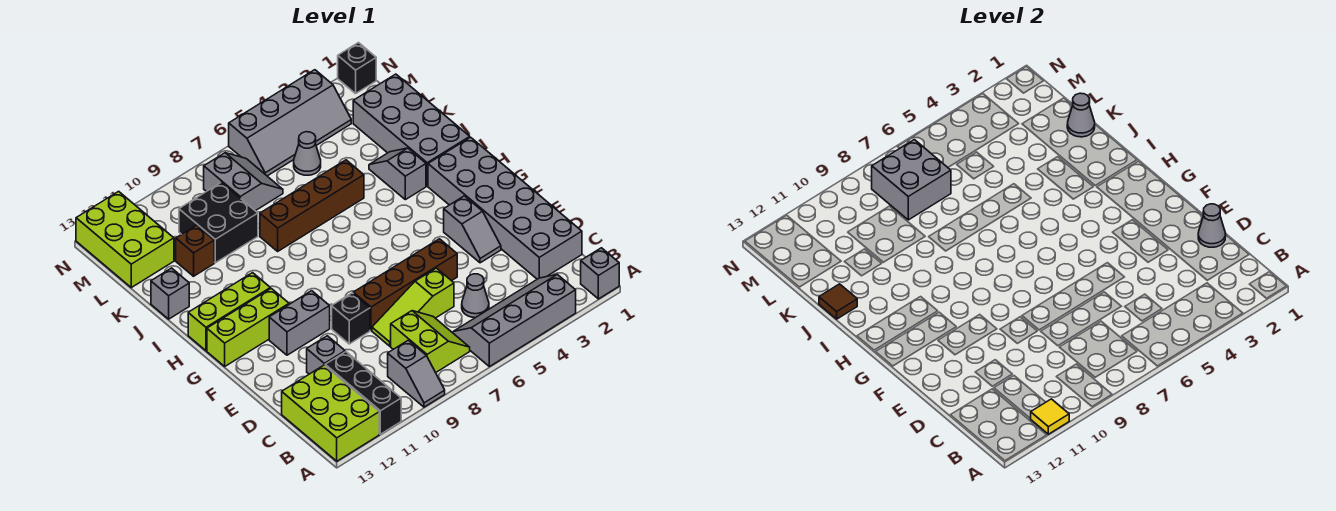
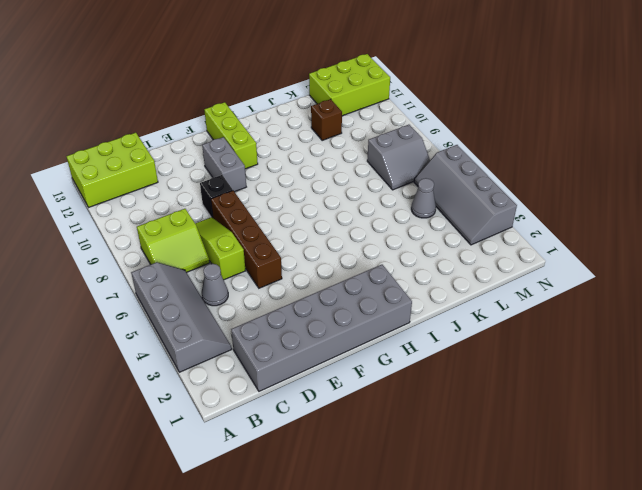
none -> grey 1x1 brick [581,248,619,299]
none -> grey 1x2 slope [388,340,445,407]
none -> black 1x3 brick [325,352,401,434]
none -> grey 1x1 brick [307,336,345,374]

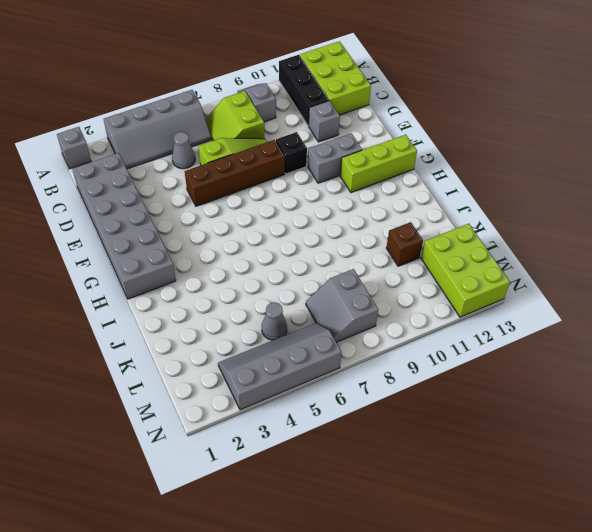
none -> grey 1x2 slope [444,196,501,263]
none -> lime 1x3 brick [188,273,270,351]
none -> grey 2x4 brick [353,74,470,186]
none -> grey 1x2 slope [369,148,426,200]

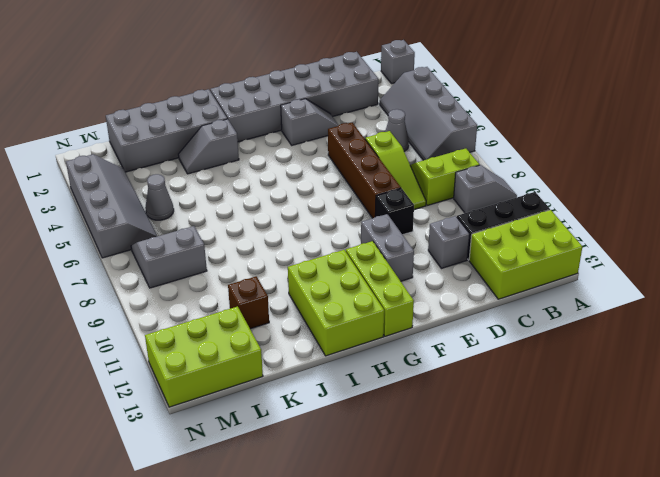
lime 2x3 brick [288,250,384,356] -> lime 1x3 brick [188,273,270,351]
none -> brown 1x4 brick [260,160,364,251]
none -> grey 1x1 brick [151,268,189,319]
none -> black 2x2 brick [179,182,258,263]
none -> black 1x1 brick [338,43,376,94]

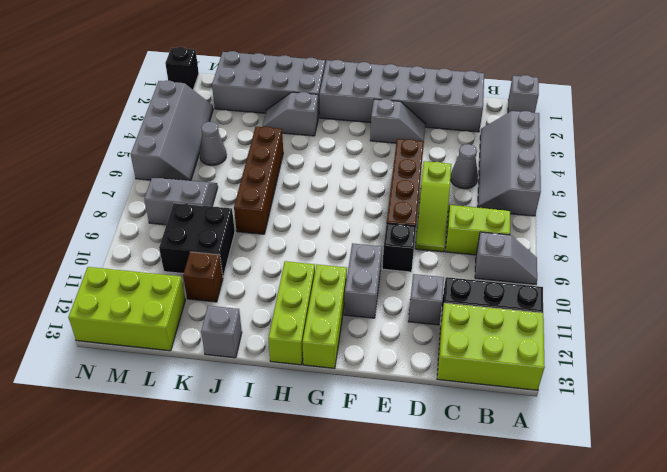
none -> yellow 1x1 tile [1031,399,1069,434]
none -> grey 1x1 cone [1198,204,1226,247]
none -> brown 1x1 tile [819,284,857,319]
none -> grey 1x1 cone [1067,93,1095,137]

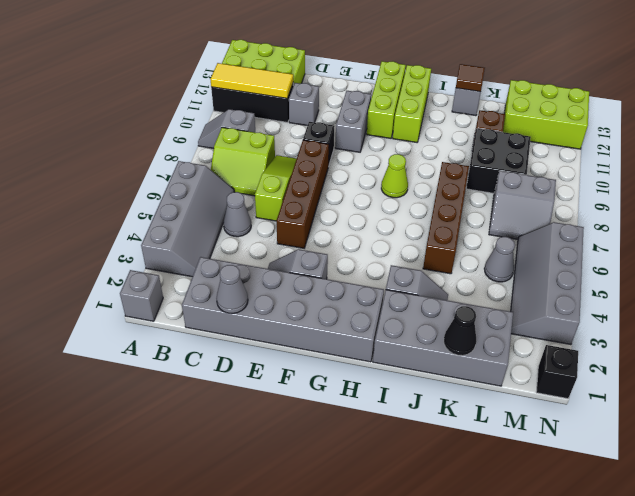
yellow 1x3 tile [210,63,293,98] -> yellow 1x1 tile [1031,399,1069,434]
lime 1x1 cone [381,154,408,198] -> none
black 1x1 cone [444,306,476,356] -> grey 1x1 cone [1067,93,1095,137]
none -> grey 2x2 brick [872,140,951,220]

